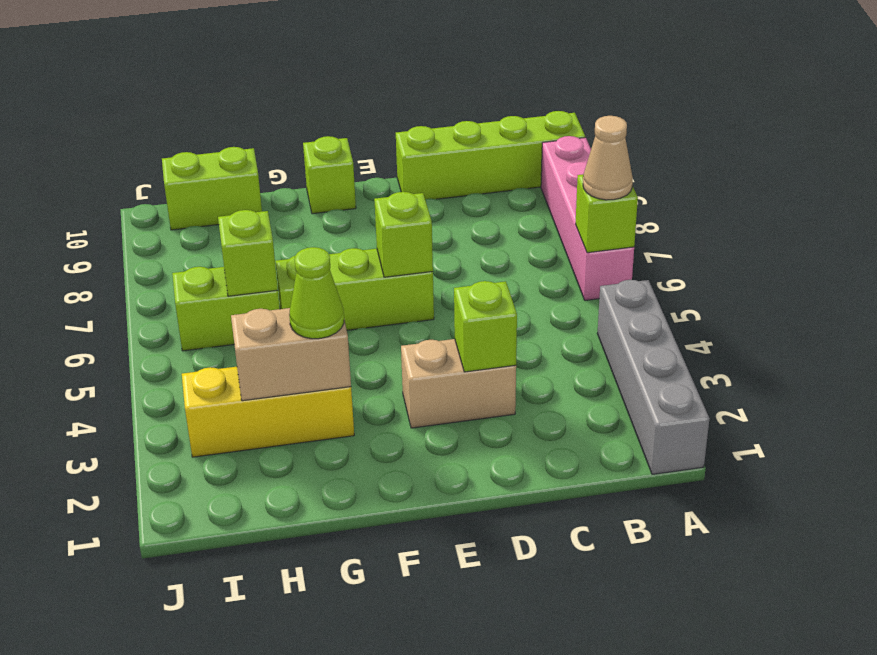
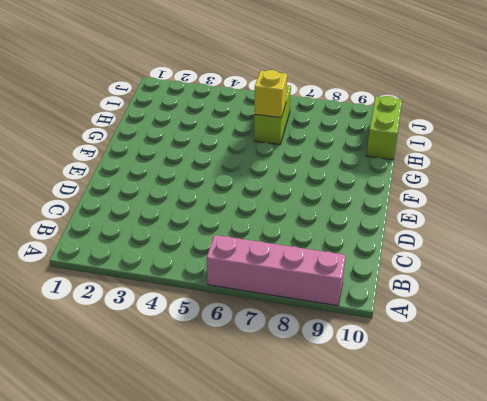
yellow 1x1 brick [254,70,287,118] -> lime 1x1 brick [218,210,278,296]
none -> grey 1x4 brick [597,280,710,474]
none -> lime 1x4 brick [396,111,585,199]
none -> tan 1x2 brick [401,339,516,428]

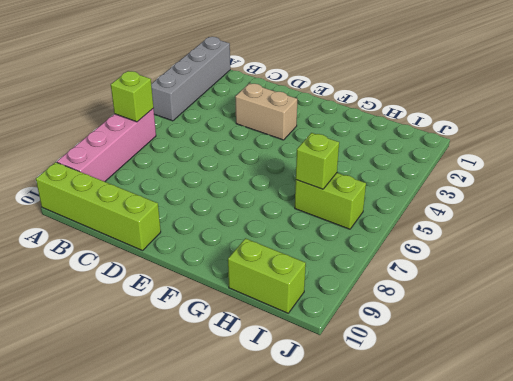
none -> lime 1x3 brick [275,248,434,330]
none -> lime 1x1 brick [303,136,356,214]
none -> yellow 1x3 brick [182,367,354,457]

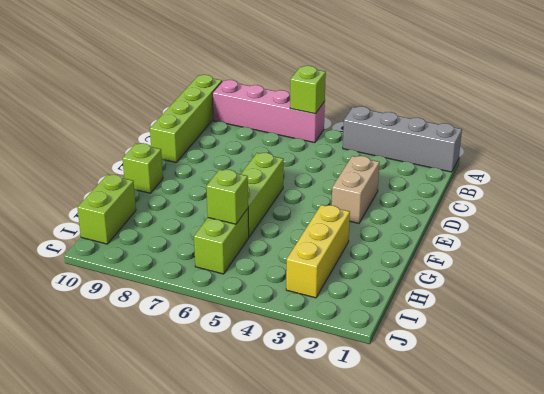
none -> lime 1x1 brick [454,281,517,372]
none -> lime 1x1 brick [374,192,433,277]
none -> tan 1x2 brick [231,308,351,401]

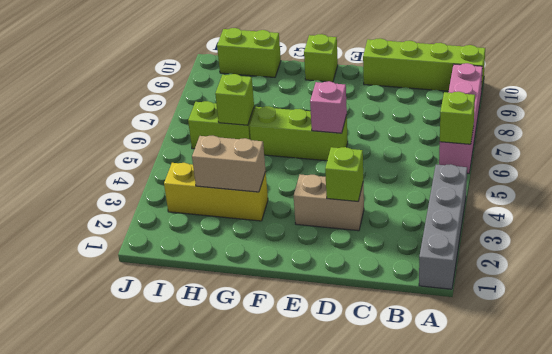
pink 1x1 brick [310,81,347,133] -> lime 1x1 brick [374,192,433,277]
none -> tan 1x1 cone [583,116,633,200]
none -> lime 1x1 cone [289,247,344,339]

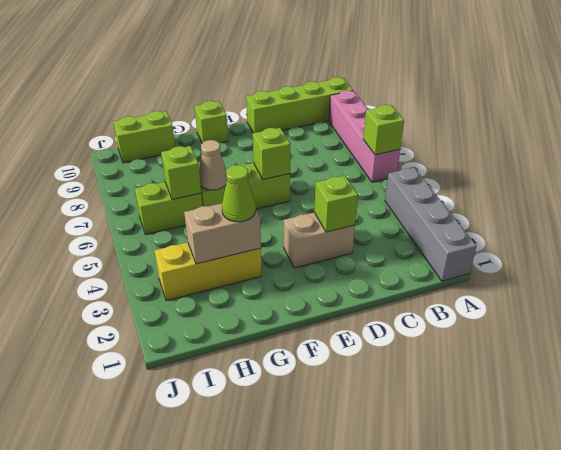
tan 1x1 cone [199,140,227,190] -> tan 1x1 cone moved to [583,116,633,200]

